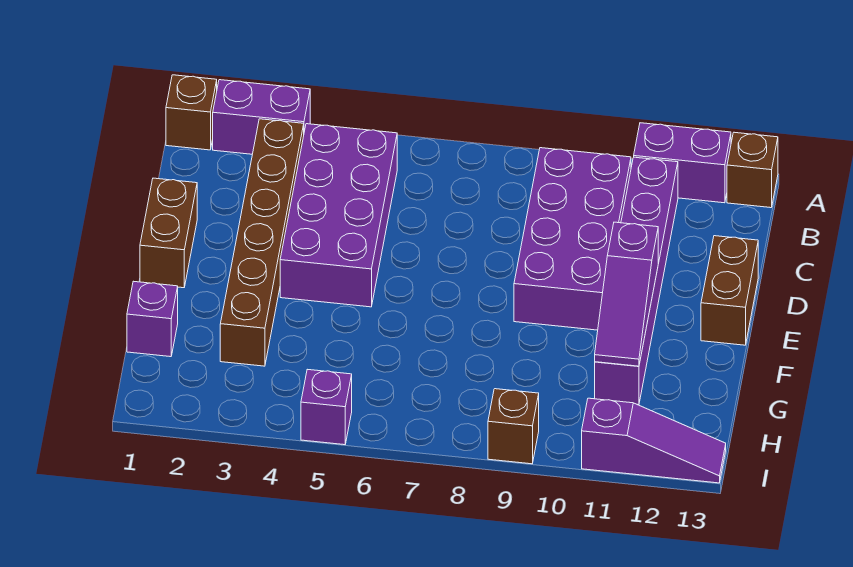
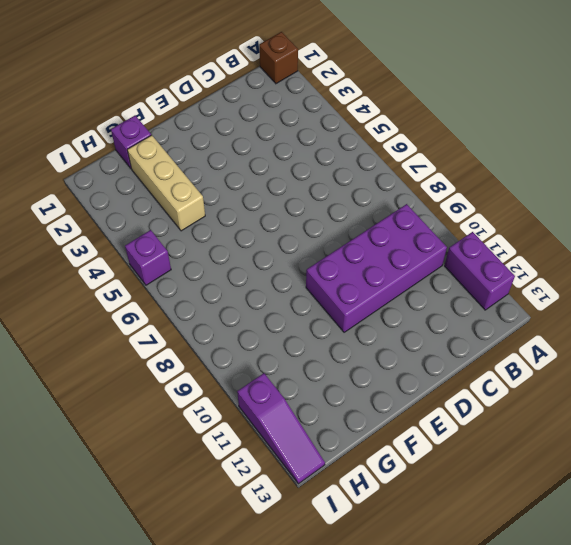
tan 1x3 brick [127,135,205,231] -> brown 1x6 brick [220,119,304,366]
none -> purple 1x2 brick [213,80,310,154]
none -> brown 1x1 brick [727,132,778,208]
none -> purple 2x4 brick [280,124,397,307]

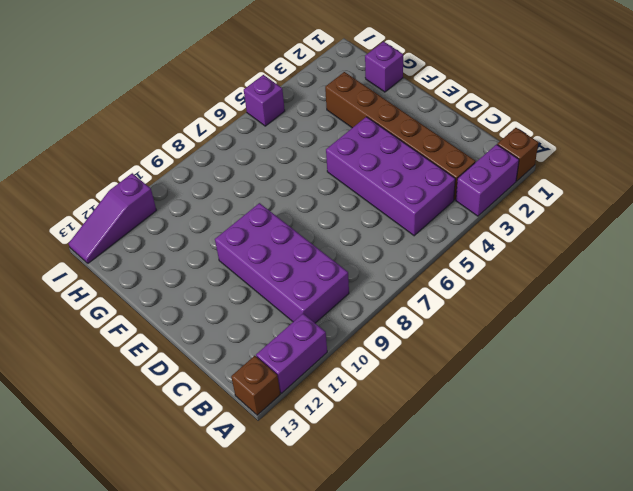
none -> purple 1x6 brick [595,157,678,405]
none -> brown 1x2 brick [140,178,197,288]
none -> brown 1x2 brick [701,236,758,345]

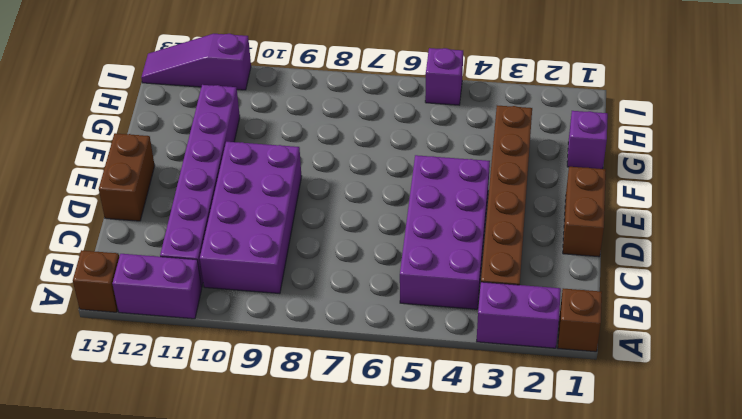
none -> brown 1x1 brick [488,389,539,464]
none -> purple 1x3 slope [595,222,658,366]

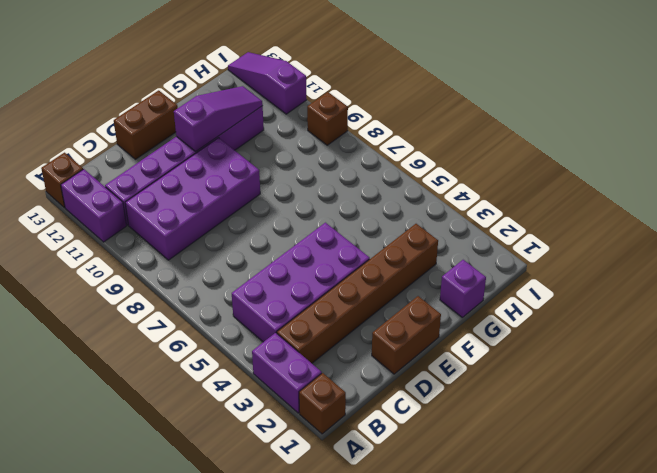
none -> purple 1x1 brick [301,369,352,445]

